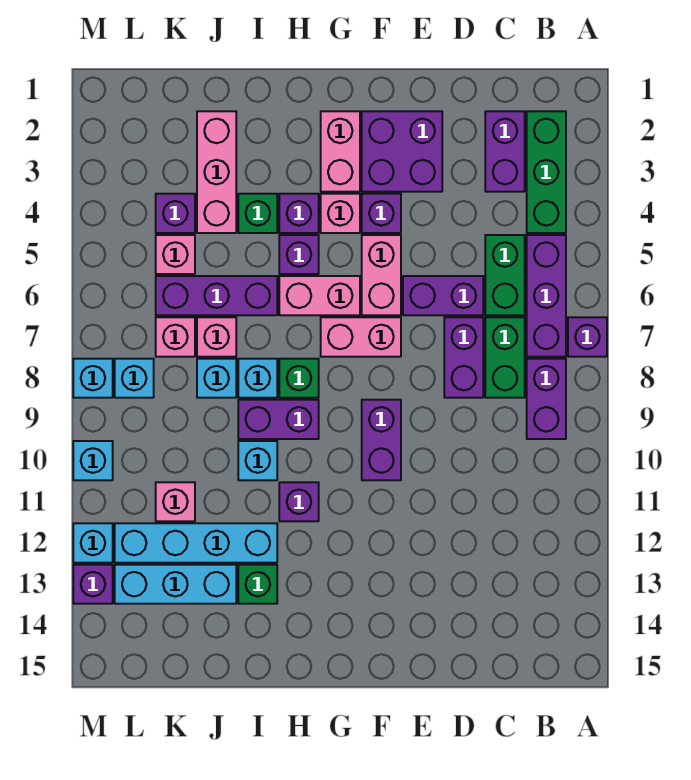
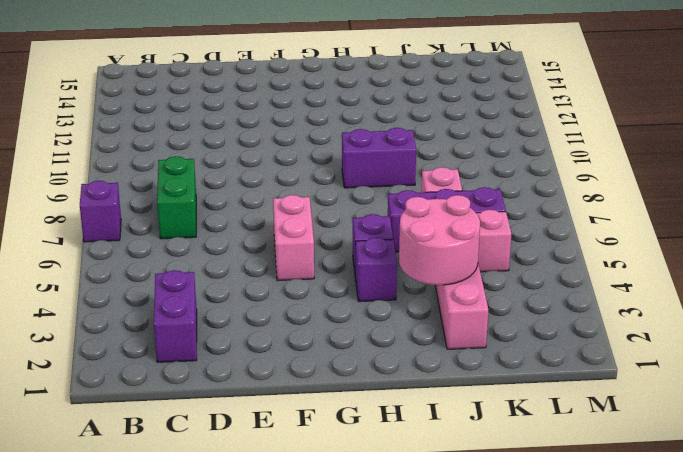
pink 2x2 round brick [399,195,480,285] -> none
none -> green 1x3 brick [527,111,566,233]
none -> purple 1x3 brick [527,235,566,357]
none -> purple 1x2 brick [527,359,566,439]
none -> green 1x2 brick [485,235,525,315]

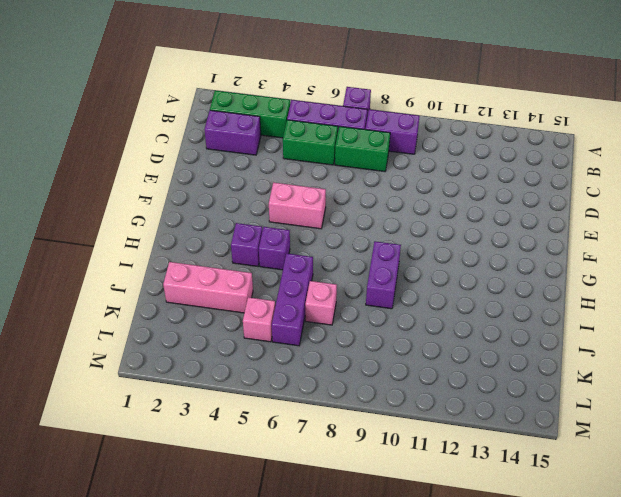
none -> purple 1x2 brick [403,276,483,315]
none -> purple 1x2 brick [444,317,483,398]
none -> purple 2x2 brick [362,111,442,192]
none -> purple 1x1 brick [362,194,401,233]

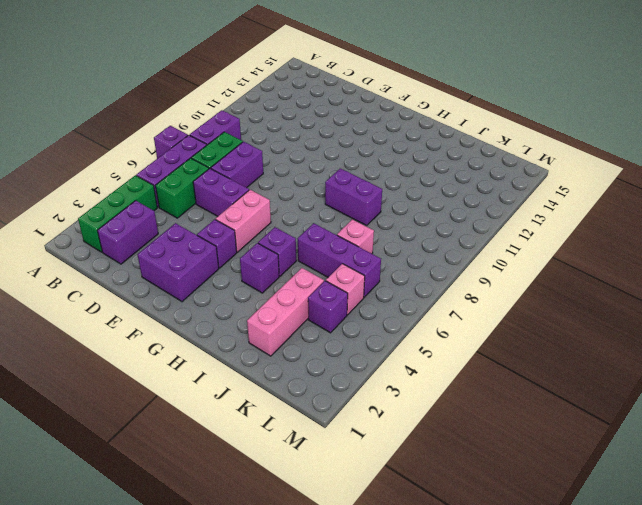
none -> pink 1x2 brick [321,317,401,357]
none -> purple 1x2 brick [362,400,401,480]
none -> pink 1x2 brick [321,111,360,192]
none -> pink 1x1 brick [321,194,360,233]

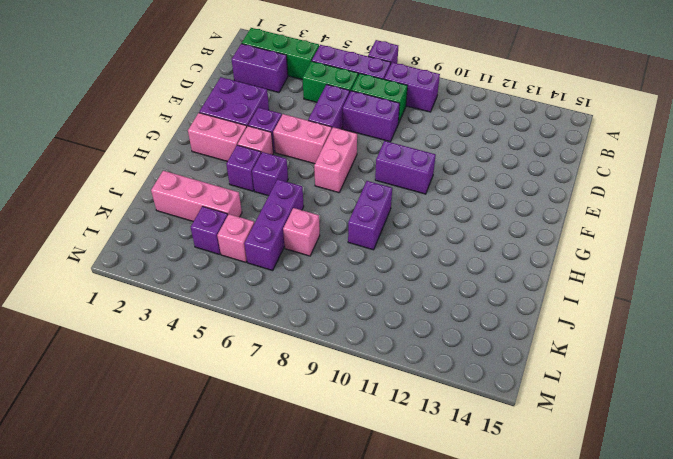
none -> pink 1x2 brick [279,276,360,315]
none -> green 1x1 brick [279,359,319,398]
none -> purple 1x1 brick [279,482,319,521]
none -> green 1x1 brick [238,194,277,233]

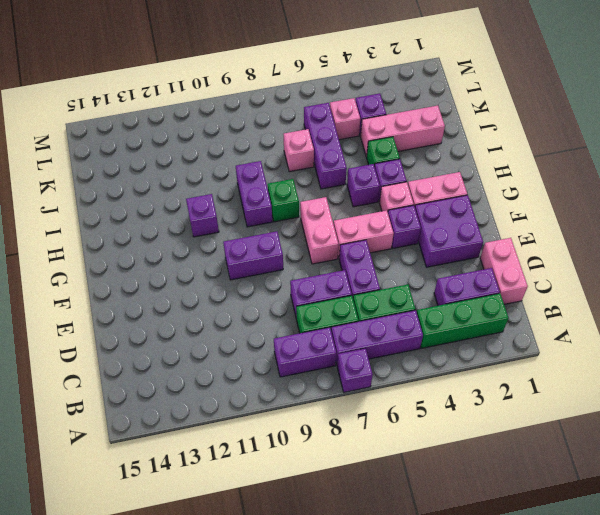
pink 1x2 brick [480,238,528,304] -> pink 1x2 brick moved to [279,276,360,315]
none -> cyan 1x1 brick [238,359,277,398]
none -> cyan 1x1 brick [238,441,277,480]
none -> cyan 1x4 brick [115,523,277,563]
none -> green 1x1 brick [238,565,277,604]

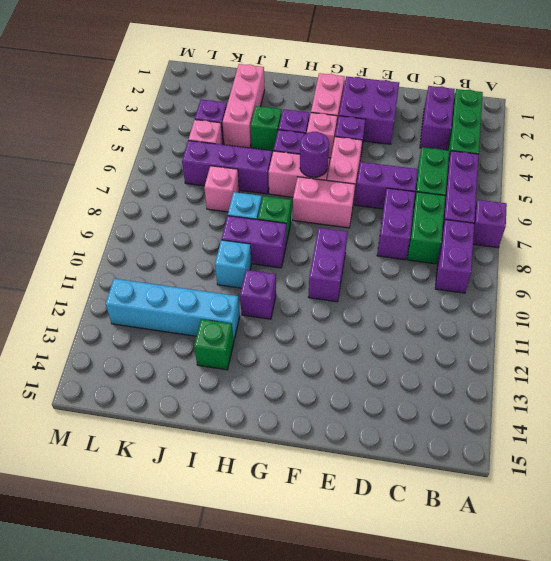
purple 1x1 round brick [300,132,329,177] -> none
none -> cyan 1x1 brick [197,359,236,398]
none -> cyan 1x3 brick [115,565,236,604]
none -> pink 1x1 brick [156,317,195,357]
none -> pink 1x1 brick [156,482,195,521]

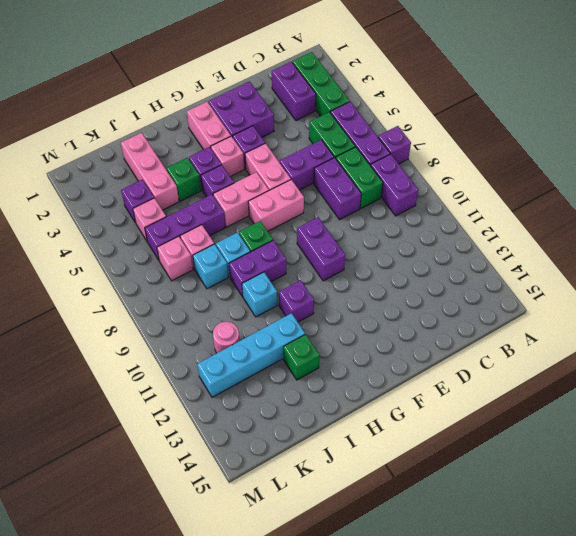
pink 1x1 round brick [213,322,240,353] -> pink 1x1 brick [156,482,195,521]
none -> cyan 1x3 brick [115,565,236,604]
none -> cyan 1x1 brick [115,359,154,398]
none -> cyan 1x1 brick [73,359,113,398]
none -> cyan 1x1 brick [73,441,113,480]

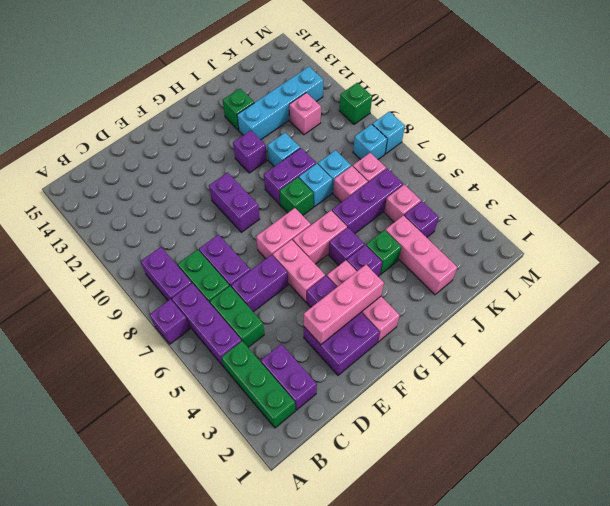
pink 1x3 brick [304,265,384,345] -> none
green 1x1 brick [340,83,372,124] -> cyan 1x1 brick [73,441,113,480]
none -> cyan 1x3 brick [115,565,236,604]
none -> cyan 1x1 brick [73,523,113,563]
none -> purple 1x1 brick [73,565,113,604]

